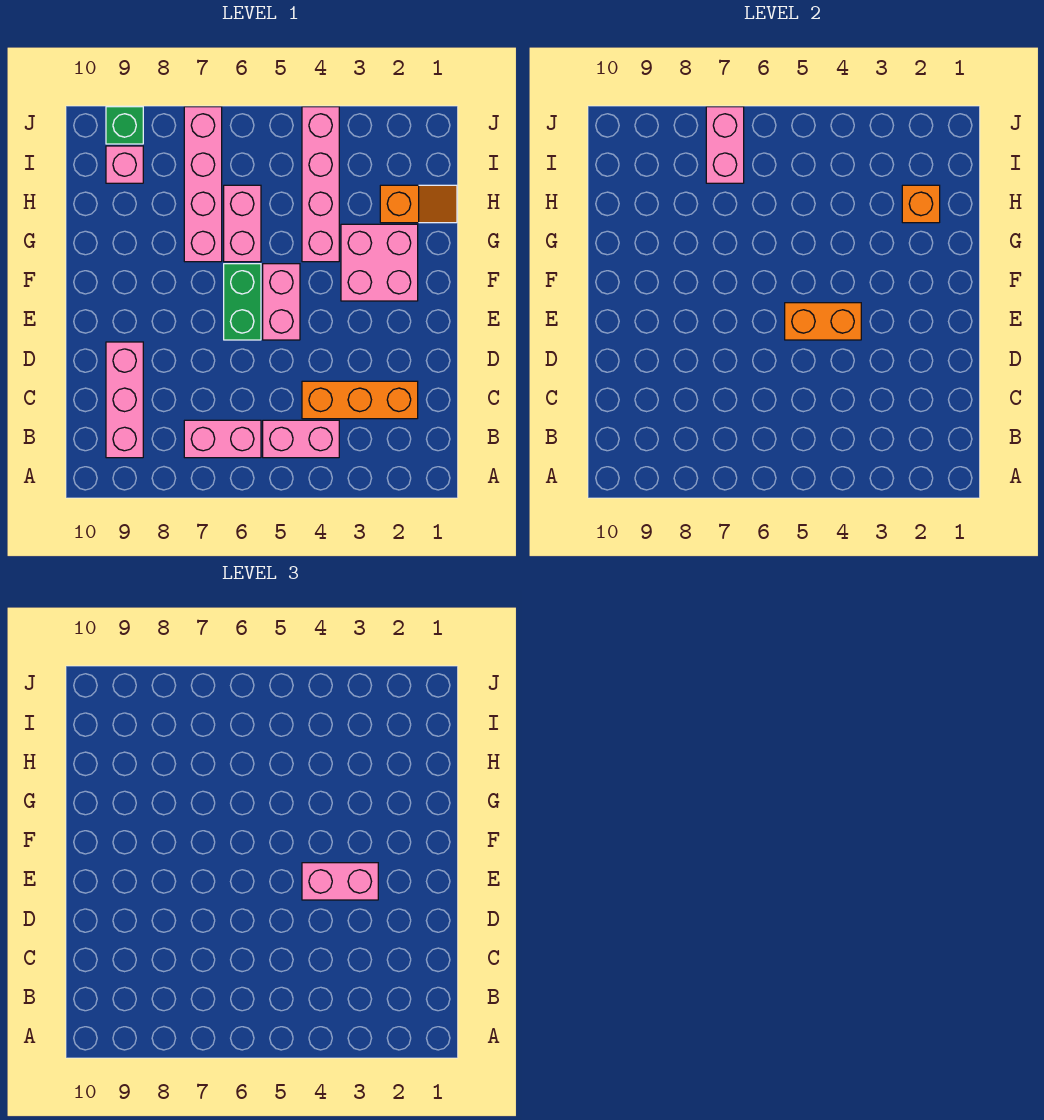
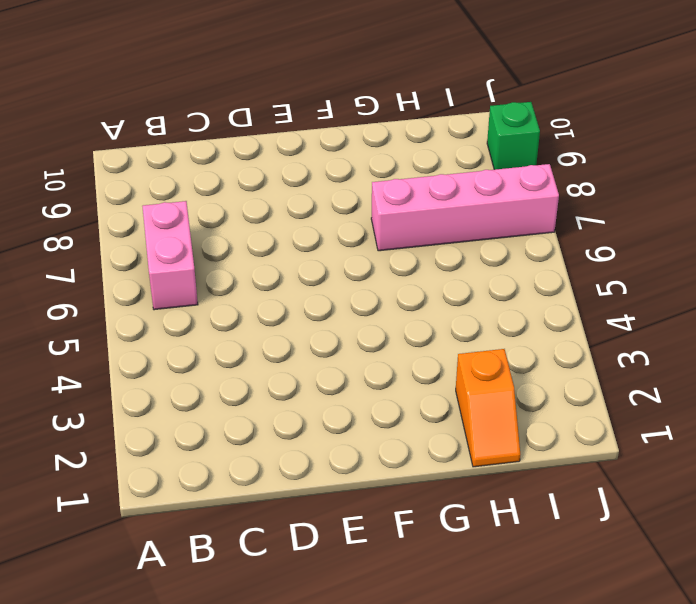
none -> pink 1x2 brick [263,420,339,458]
none -> pink 1x3 brick [106,342,143,458]
none -> orange 1x3 brick [302,381,418,419]

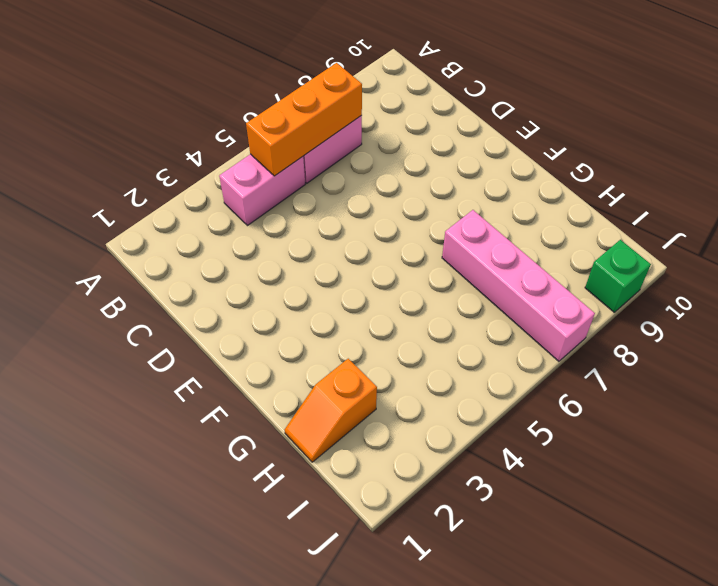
orange 1x3 brick [246,63,362,176] -> orange 1x3 brick moved to [302,381,418,419]
none -> pink 1x3 brick [106,342,143,458]
none -> pink 1x2 brick [263,264,300,340]
none -> green 1x2 brick [224,264,261,340]

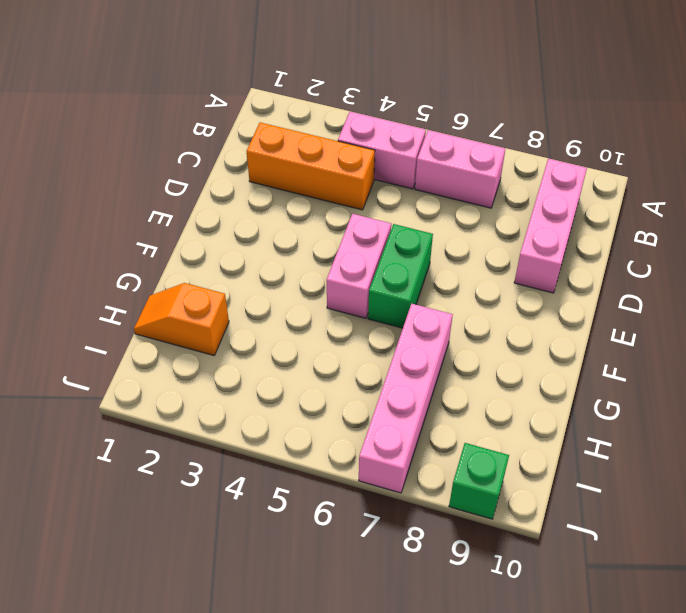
none -> pink 2x2 brick [341,224,418,301]
none -> pink 1x4 brick [302,107,339,262]
none -> pink 1x2 brick [224,185,261,262]

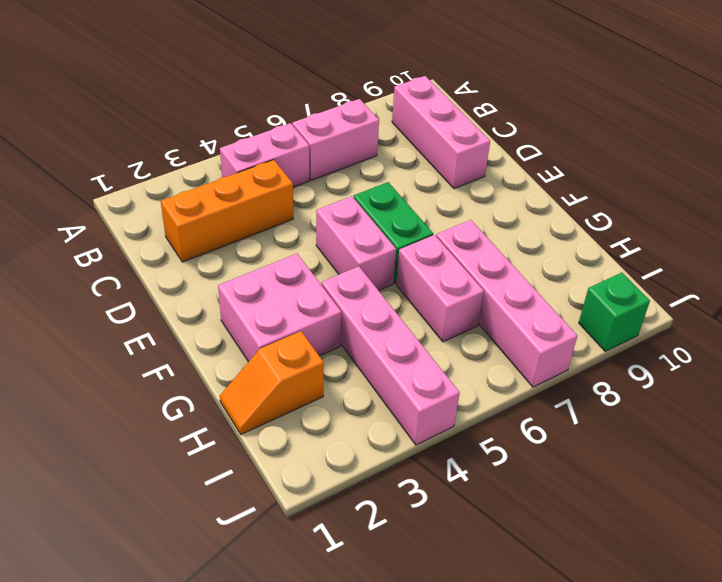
none -> pink 1x1 brick [106,146,143,183]
none -> orange 1x2 brick [785,303,861,340]
none -> orange 1x1 brick [902,185,940,223]

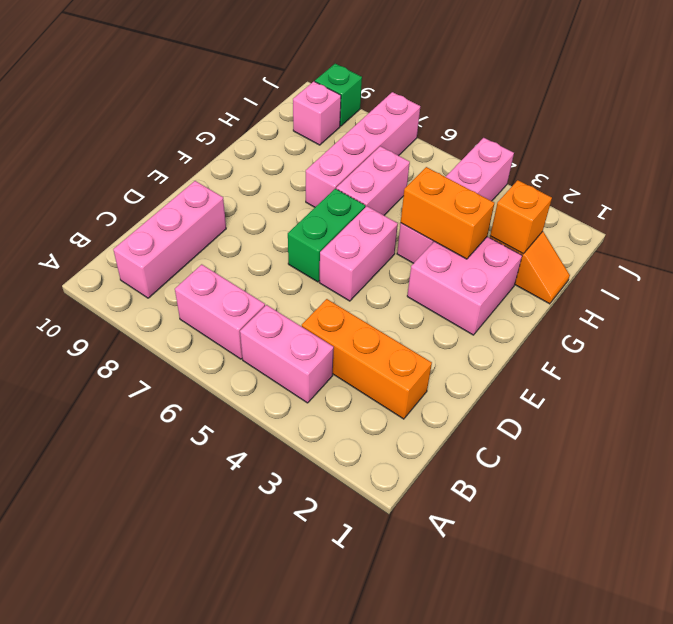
orange 1x2 brick [401,167,494,259] -> orange 1x2 brick moved to [785,303,861,340]
none -> pink 1x2 brick [706,107,744,183]
none -> pink 1x2 brick [302,863,378,900]

